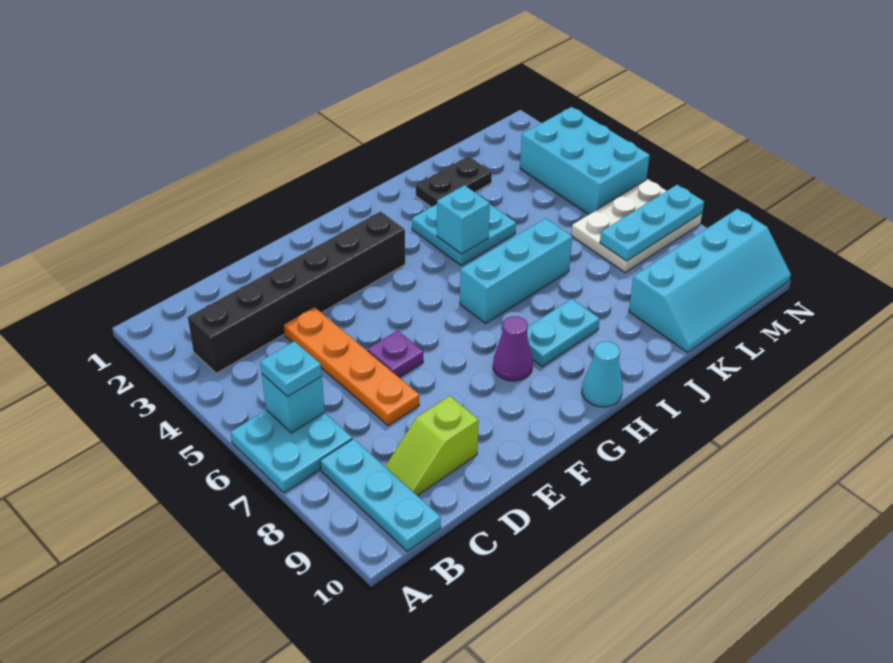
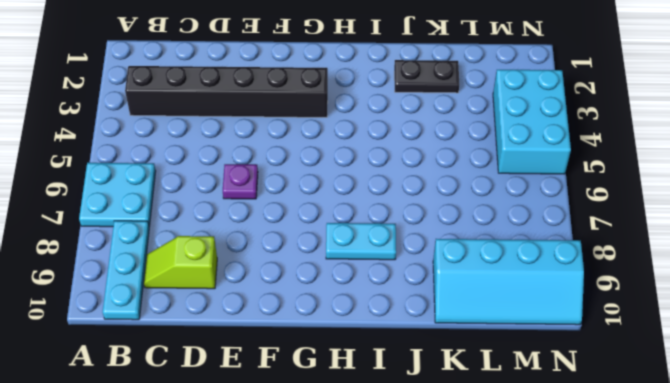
none -> orange 1x4 plate [283,307,419,426]
none -> purple 1x1 cone [493,316,533,381]
none -> cyan 1x3 brick [460,218,572,323]

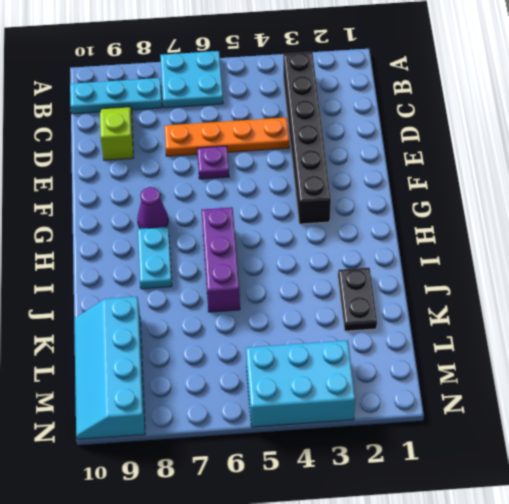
purple 1x3 brick [202,207,240,312] -> cyan 1x3 brick [460,218,572,323]
none -> cyan 1x1 cone [582,341,623,407]
none -> cyan 2x2 plate [412,204,516,265]
none -> white 2x3 plate [571,179,702,272]

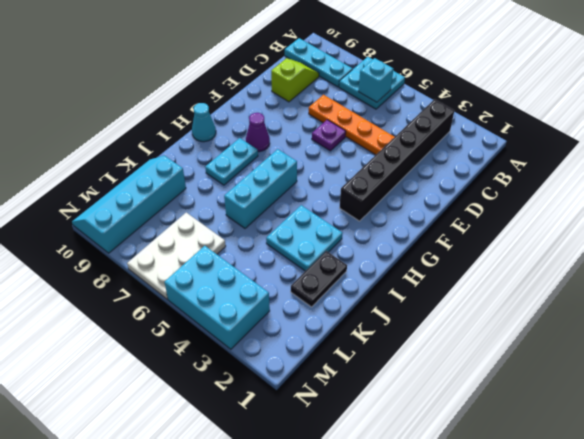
none -> cyan 1x1 brick [437,185,490,254]
none -> cyan 1x3 plate [600,185,704,261]
none -> cyan 1x1 plate [260,341,322,397]

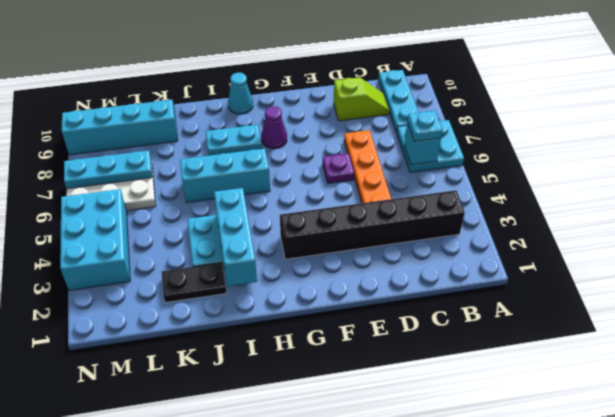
cyan 1x3 brick [214,188,257,286] -> cyan 1x1 brick [437,185,490,254]

